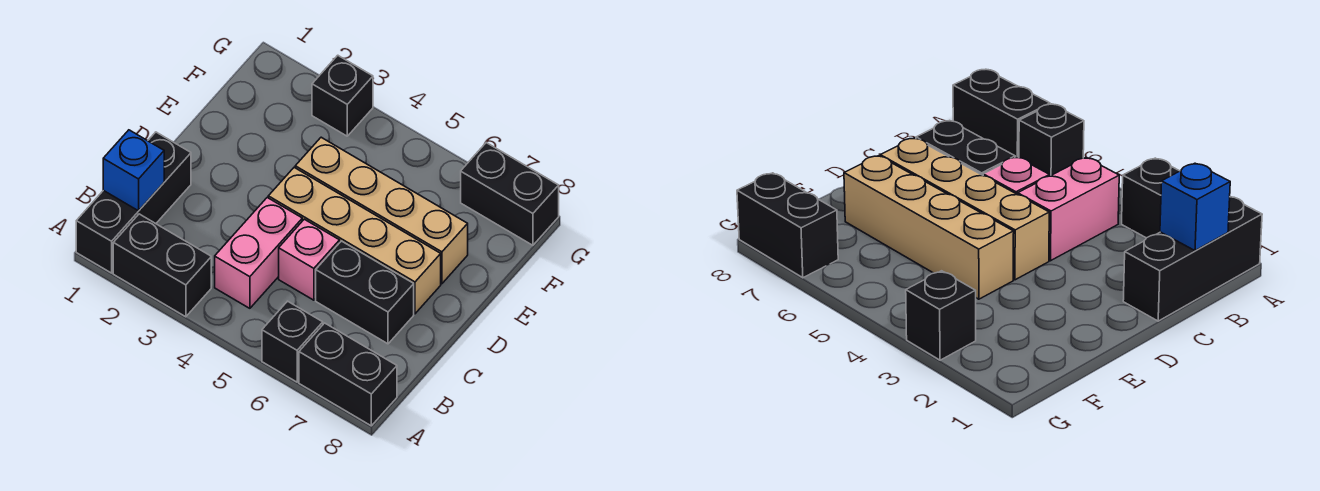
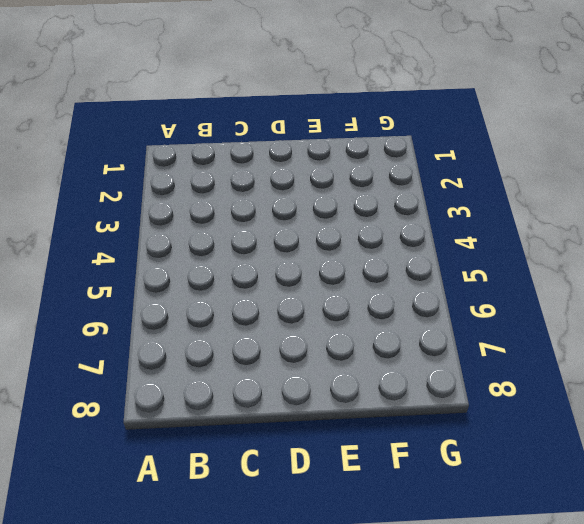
none -> black 1x3 brick [76,132,191,273]
none -> black 1x2 brick [113,214,211,317]
none -> black 1x1 brick [262,301,323,382]

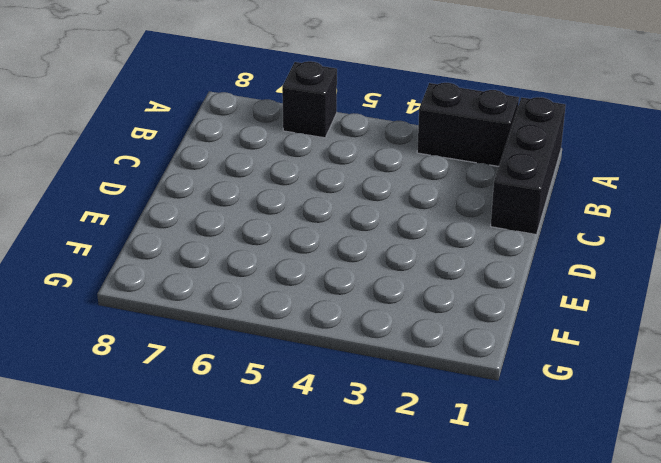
none -> black 1x2 brick [299,323,397,426]
none -> pink 1x2 brick [215,198,302,308]
none -> pink 1x1 brick [279,219,340,300]

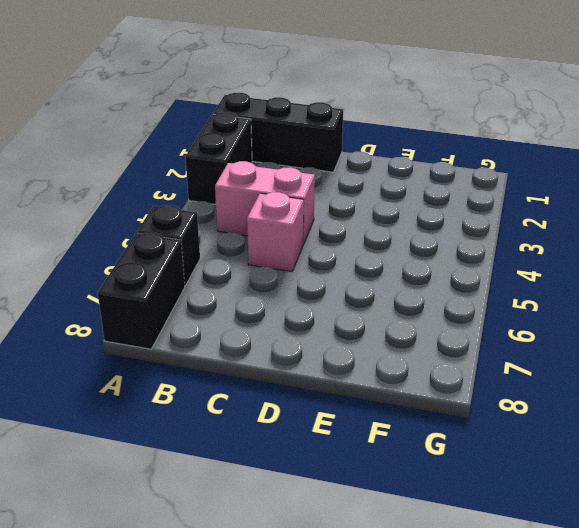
none -> black 1x2 brick [316,241,414,344]
none -> tan 1x4 brick [268,168,441,314]
none -> tan 1x4 brick [295,137,468,284]

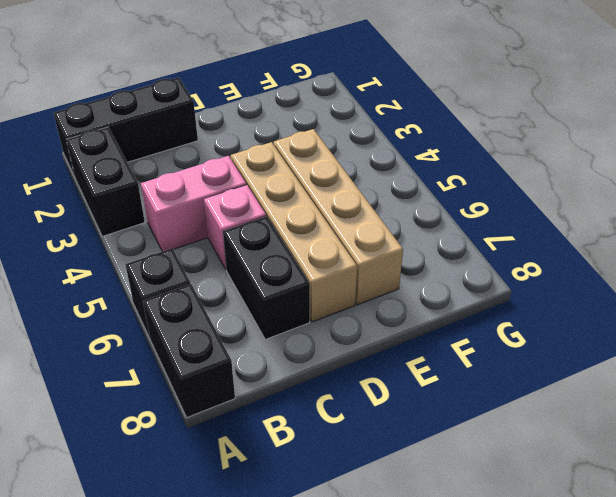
none -> black 1x1 brick [312,55,373,136]
none -> black 1x2 brick [461,143,559,245]
none -> blue 1x1 brick [103,130,164,211]

